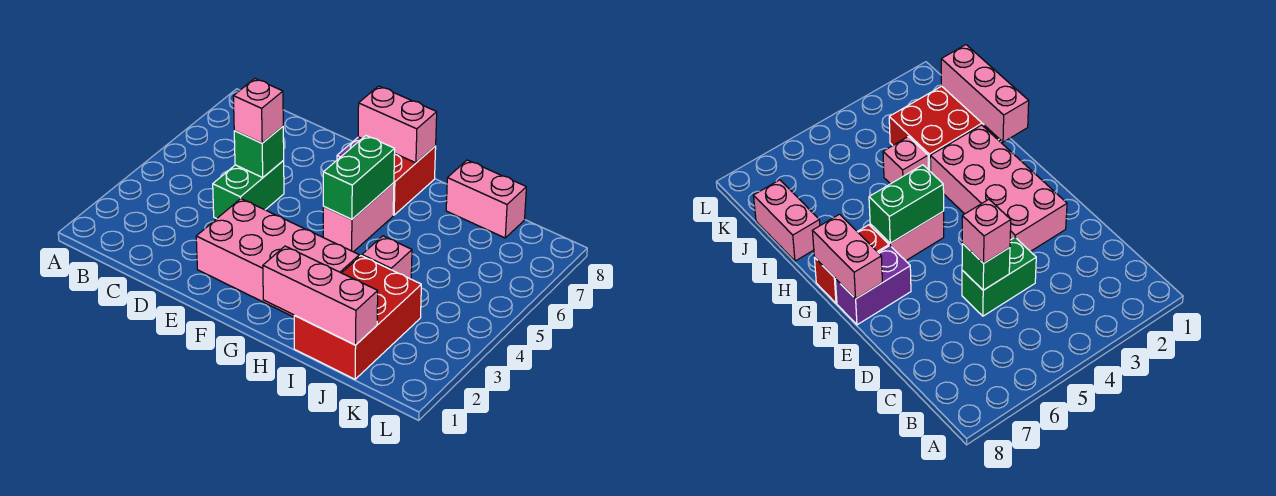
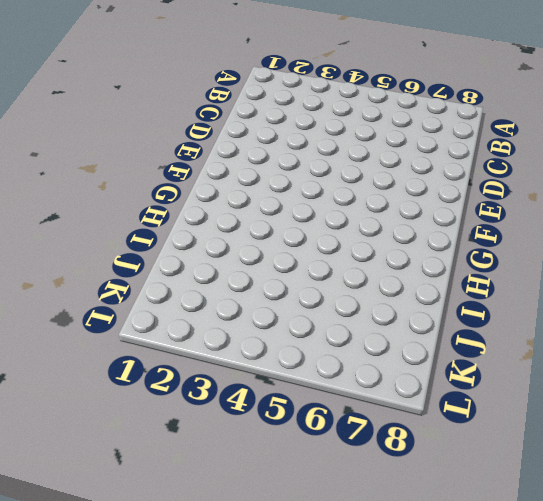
none -> green 1x2 brick [213,161,284,219]
none -> pink 2x4 brick [196,199,359,317]
none -> purple 1x2 brick [835,246,911,325]

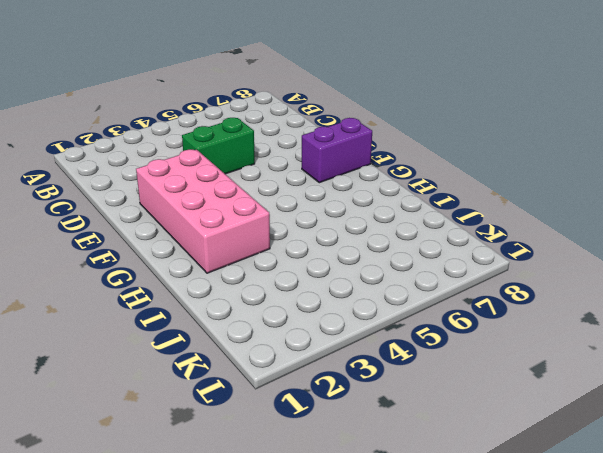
none -> pink 1x2 brick [323,183,394,252]
none -> red 1x2 brick [393,146,436,215]
none -> red 2x3 brick [294,256,421,379]

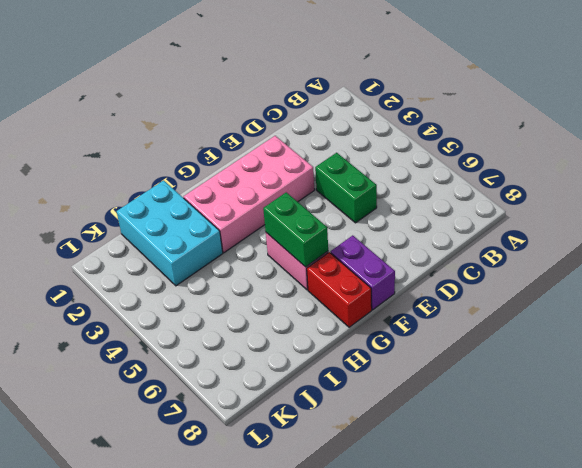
cyan 2x3 brick [117,180,223,286] -> red 2x3 brick [294,256,421,379]
none -> pink 1x1 brick [362,236,412,279]
none -> pink 1x2 brick [446,160,526,238]
none -> green 1x1 brick [234,126,284,177]

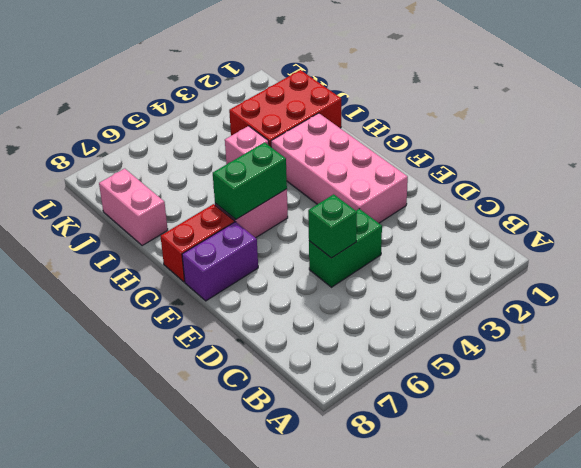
none -> pink 1x2 brick [358,86,437,163]
none -> pink 1x3 brick [263,246,378,345]
none -> pink 1x1 brick [233,79,283,143]

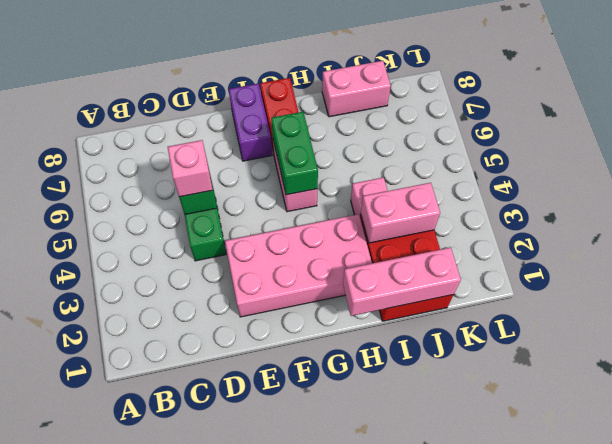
pink 1x2 brick [361,183,440,243] -> pink 1x2 brick moved to [358,86,437,163]

